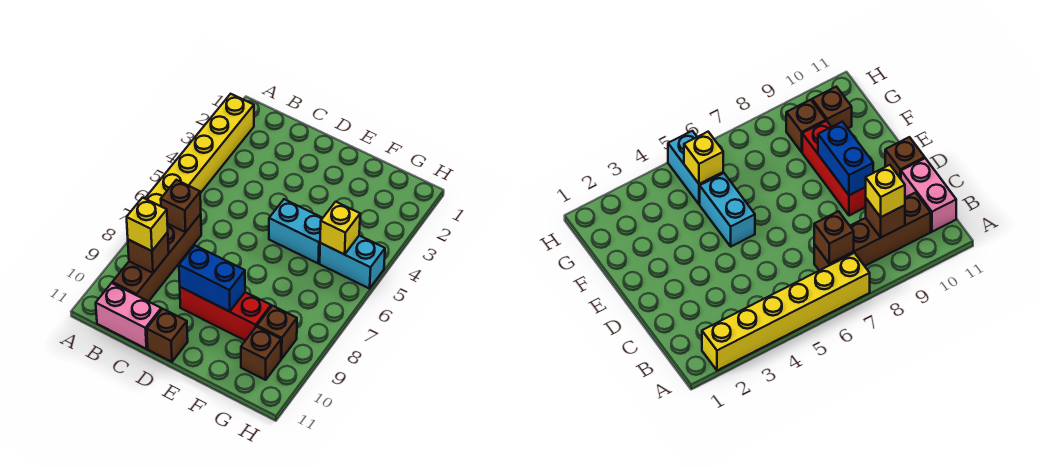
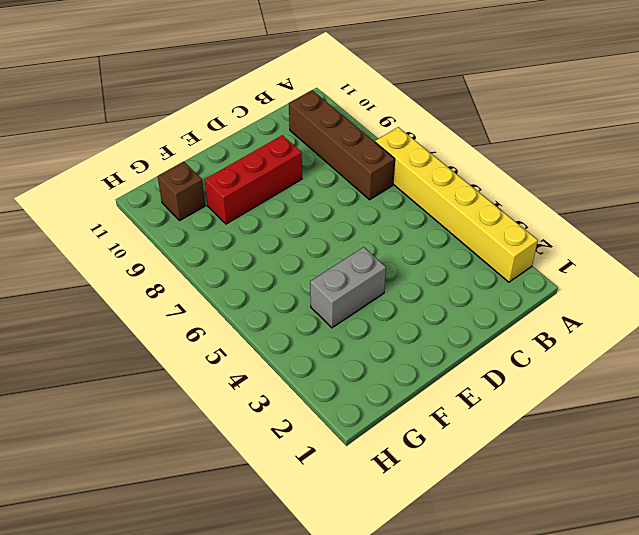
grey 1x2 brick [310,247,386,328] -> none
none -> pink 1x2 brick [96,283,161,349]
none -> brown 1x1 brick [147,309,188,362]
none -> cyan 1x2 brick [269,199,322,263]

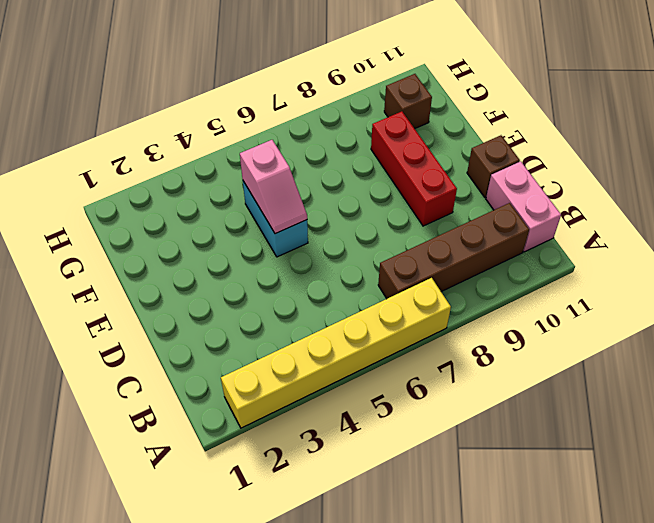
pink 1x2 slope [240,140,307,234] -> none
none -> cyan 1x2 brick [320,236,385,289]
none -> brown 1x1 brick [257,306,297,359]
none -> brown 1x1 brick [161,180,201,232]

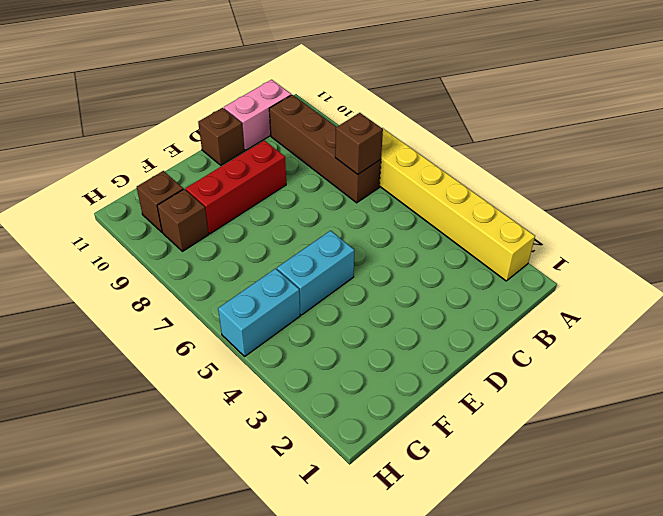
none -> brown 1x1 brick [128,232,169,273]
none -> blue 1x2 brick [179,245,245,312]
none -> yellow 1x1 brick [320,202,360,254]

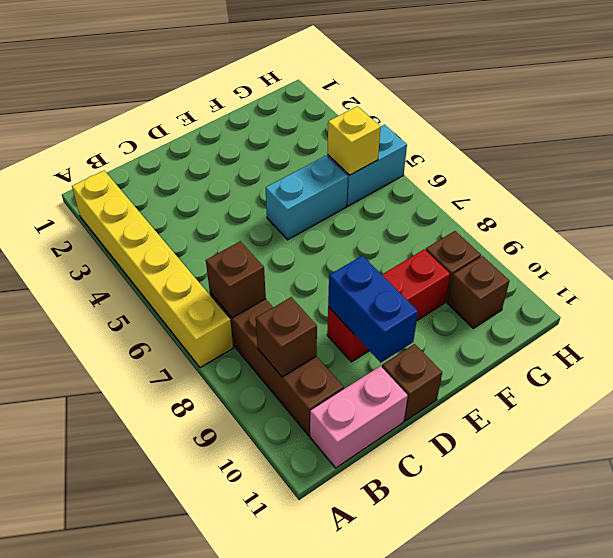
blue 1x2 brick [328,256,418,363] -> blue 1x2 brick turned to [179,245,245,312]
none -> yellow 1x1 brick [127,198,168,251]

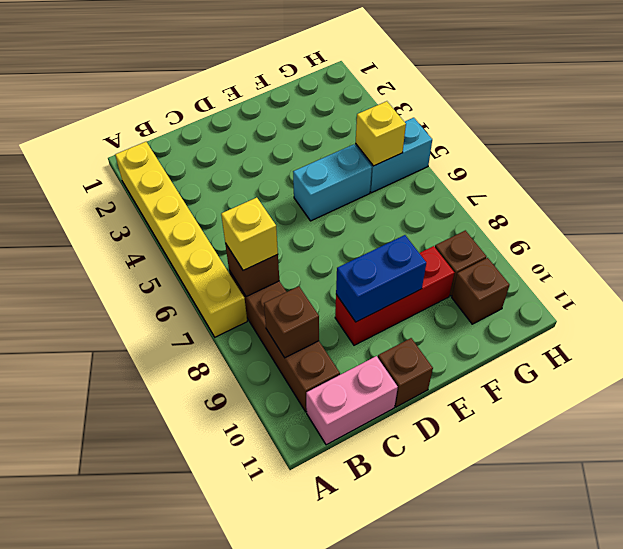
yellow 1x1 brick [221,198,278,271] -> yellow 1x1 brick moved to [127,198,168,251]

